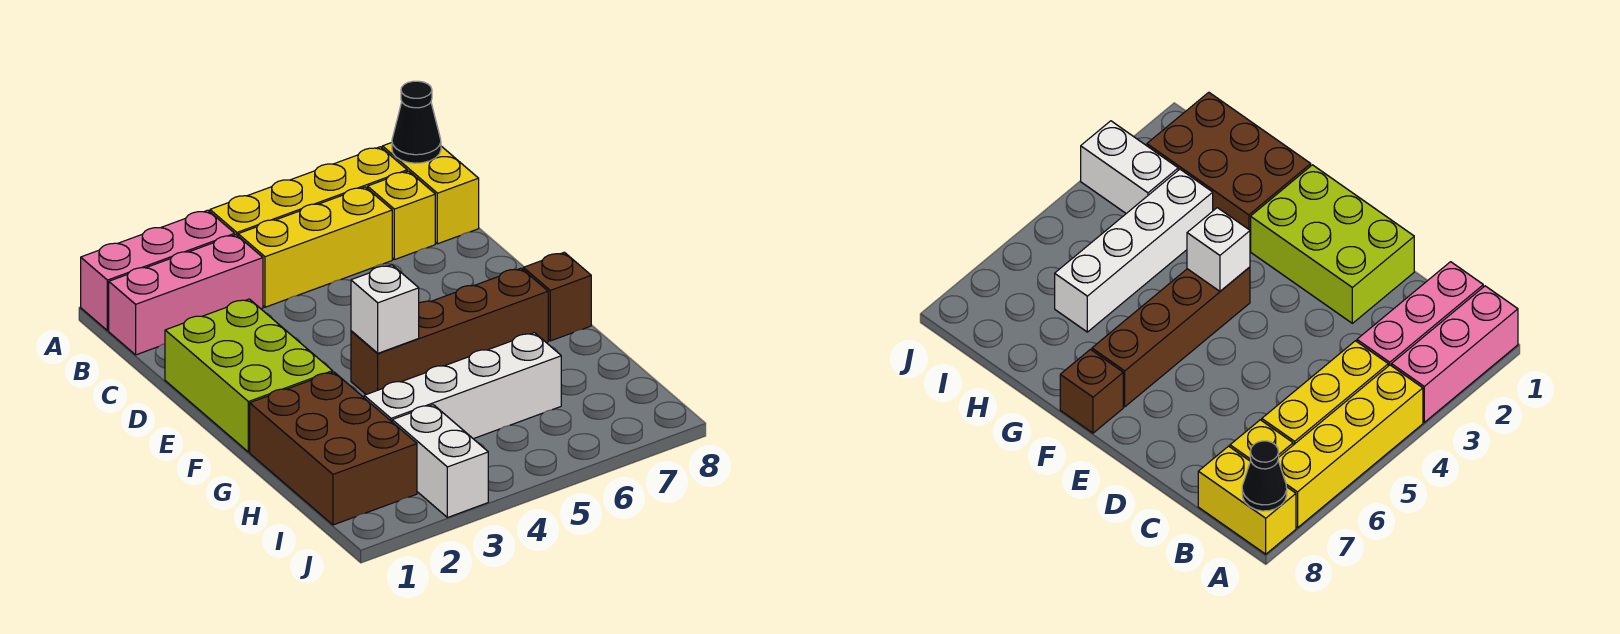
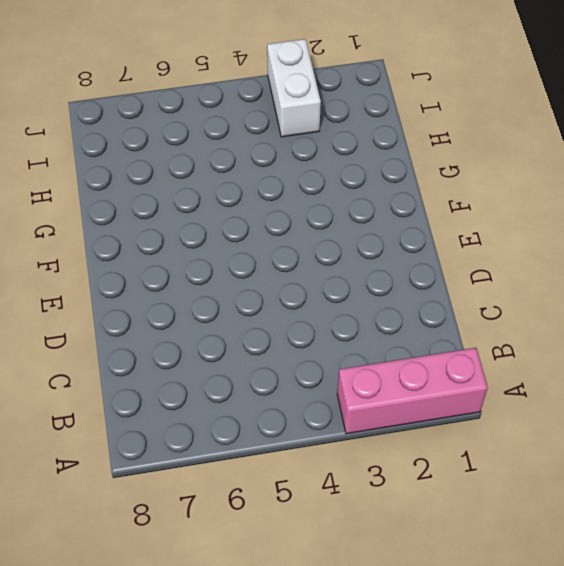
none -> yellow 1x4 brick [210,147,407,236]
none -> yellow 1x2 brick [382,143,479,244]
none -> pink 1x3 brick [109,235,263,355]

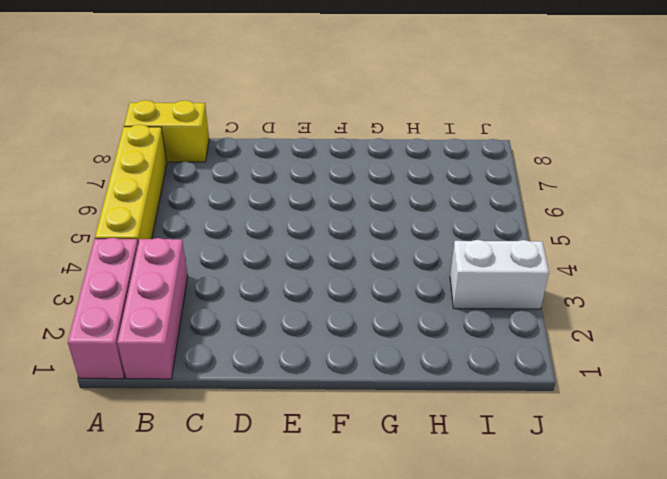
none -> yellow 1x3 brick [238,187,392,307]
none -> yellow 1x1 brick [368,171,435,260]
none -> lime 2x3 brick [165,299,333,452]

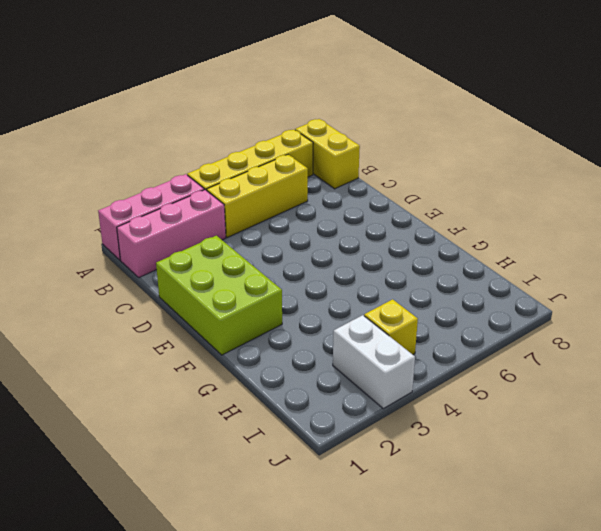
yellow 1x1 brick [364,299,418,355] -> yellow 1x1 brick moved to [368,171,435,260]
none -> brown 1x4 brick [351,268,548,395]
none -> brown 1x1 brick [523,252,591,341]
none -> brown 2x3 brick [250,372,417,525]

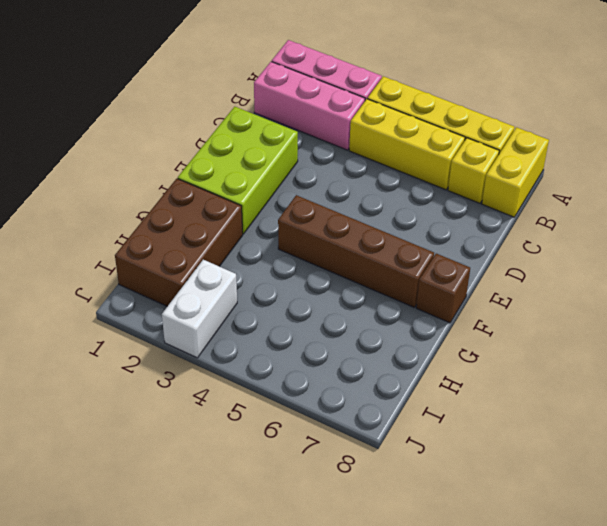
none -> white 1x4 brick [364,333,561,439]
none -> black 1x1 cone [392,81,441,163]
none -> white 1x1 brick [351,265,419,353]

